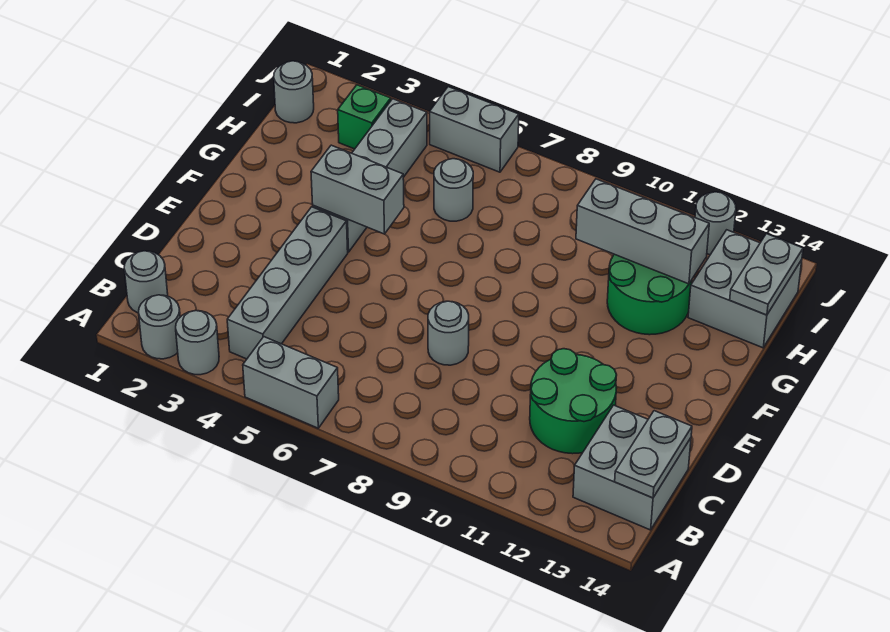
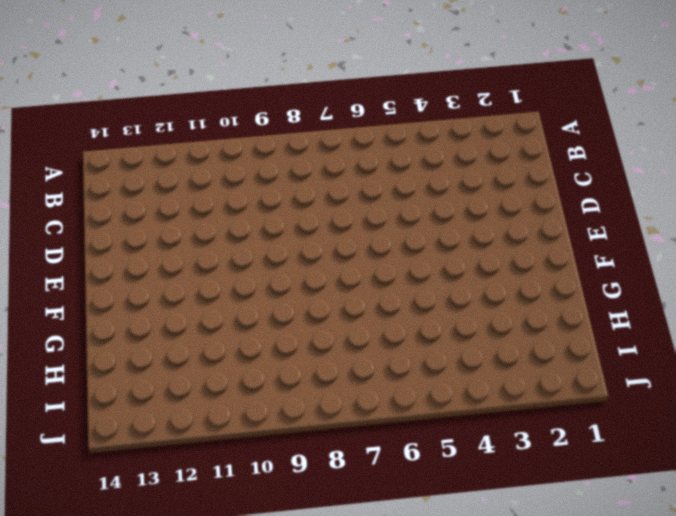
none -> grey 1x1 round brick [139,295,180,359]
none -> grey 1x1 round brick [176,311,219,375]
none -> grey 1x2 brick [243,337,339,428]

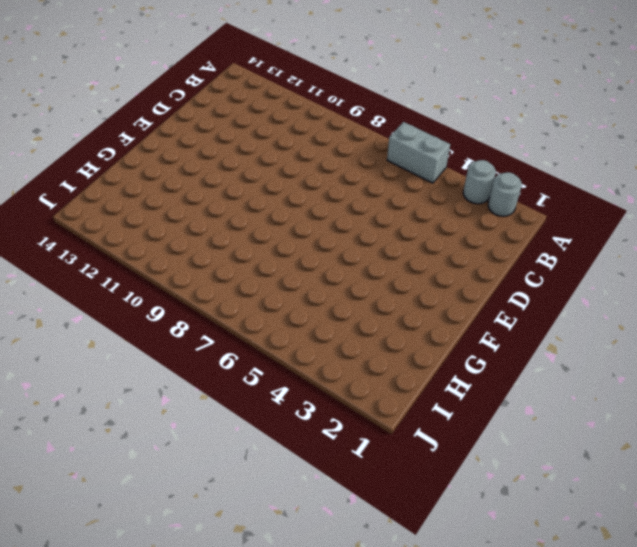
none -> grey 1x1 round brick [124,251,168,313]
none -> grey 1x4 brick [227,207,348,359]
none -> grey 2x2 brick [573,405,691,530]

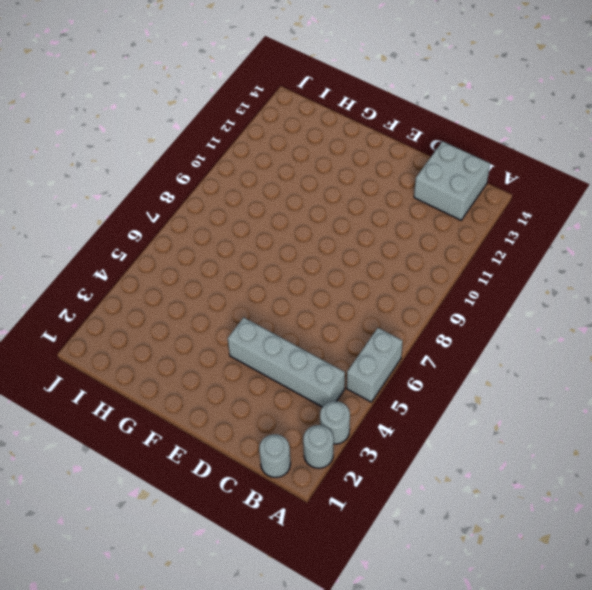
none -> green 2x2 round brick [530,349,617,454]
none -> grey 1x1 round brick [428,301,469,365]
none -> grey 1x4 brick [313,99,427,252]

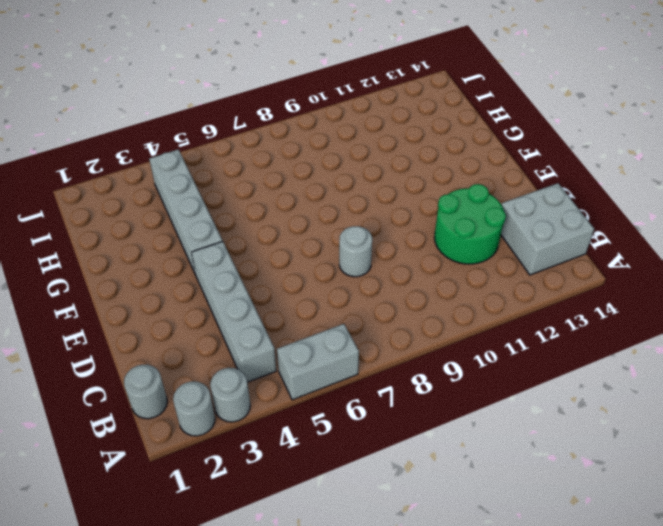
none -> green 2x2 round brick [607,254,692,335]
none -> grey 1x1 round brick [434,159,473,221]
none -> grey 2x2 brick [688,230,802,348]

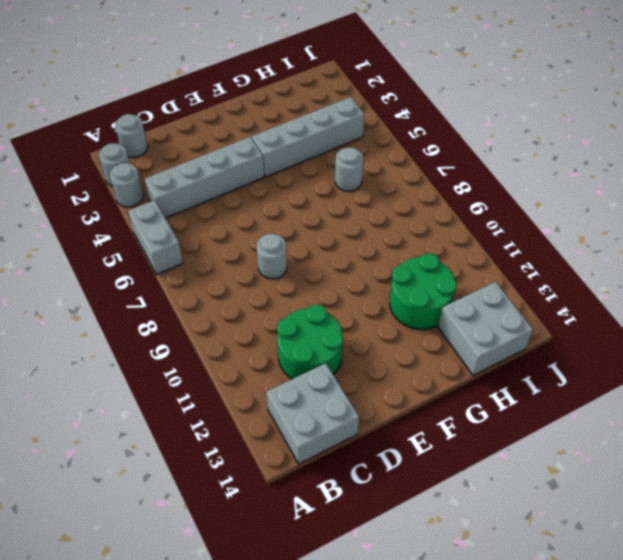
none -> grey 1x1 round brick [274,61,314,123]
none -> green 1x1 brick [338,85,391,149]
none -> grey 1x2 brick [430,87,519,172]

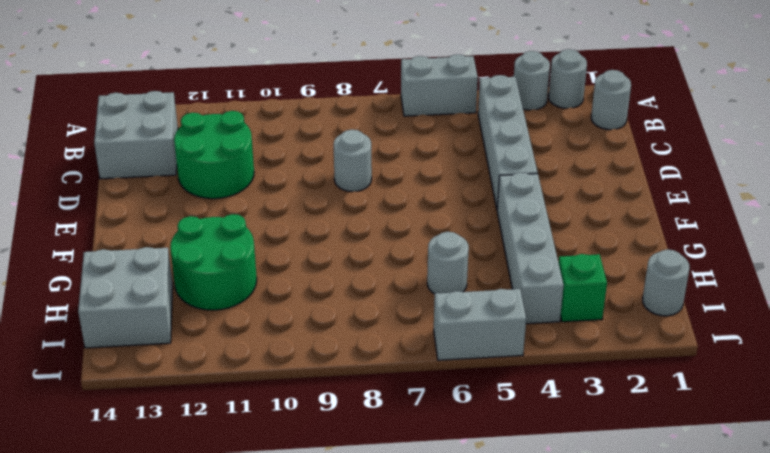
none -> grey 1x1 round brick [695,192,736,255]
none -> grey 1x2 plate [615,411,692,498]
none -> grey 1x2 brick [311,145,404,234]

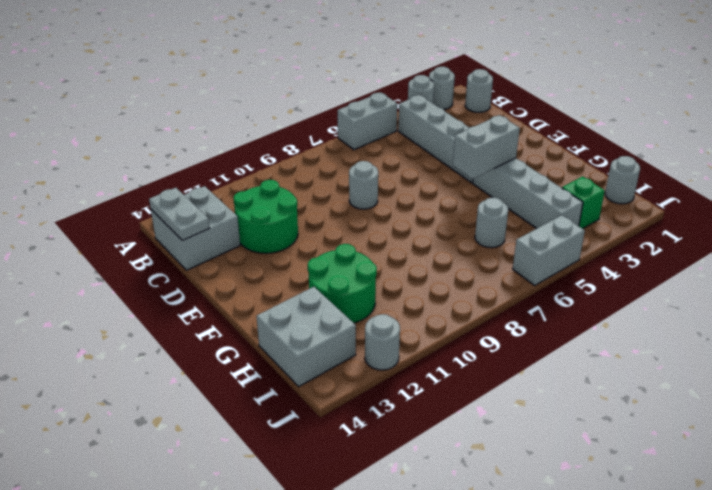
none -> grey 1x3 brick [576,179,709,284]
none -> grey 1x2 plate [730,234,803,315]

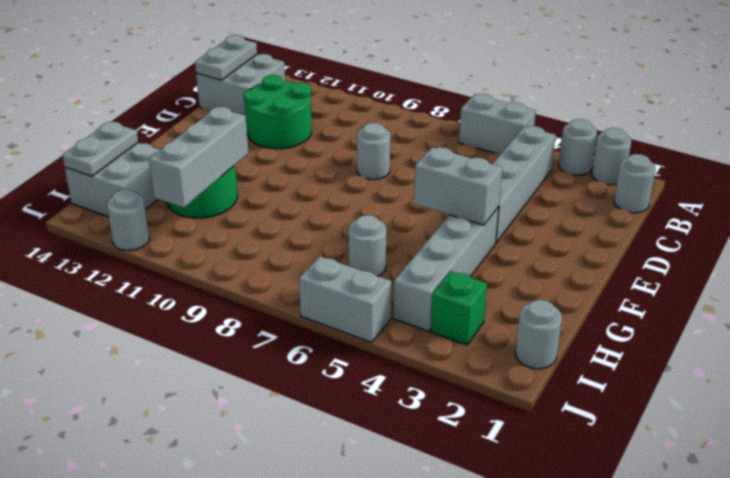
grey 1x3 brick [149,107,248,208] -> grey 1x3 brick turned to [576,179,709,284]

